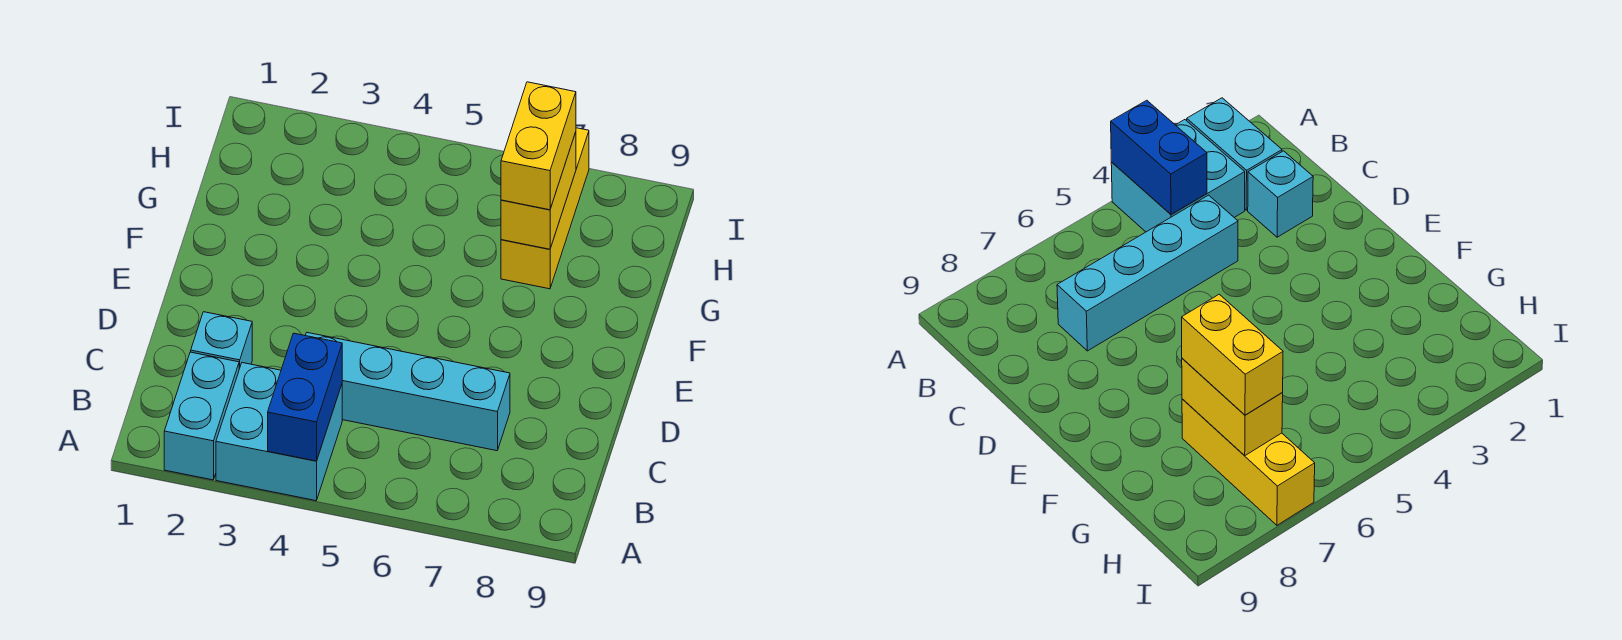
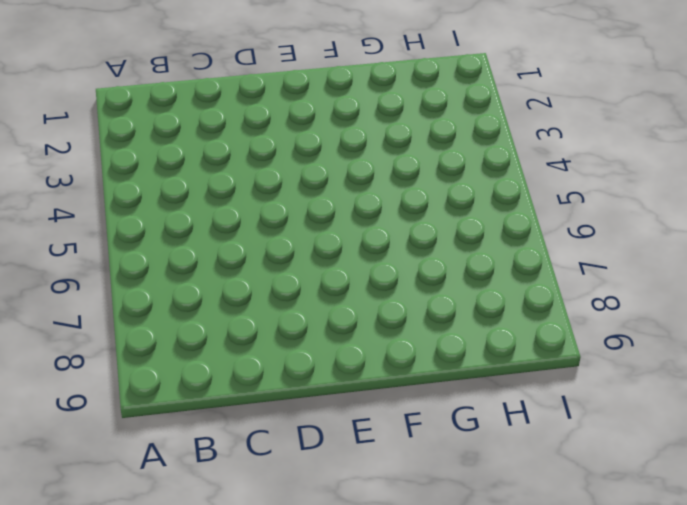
none -> cyan 1x2 brick [164,352,239,480]
none -> cyan 2x2 brick [216,363,342,501]

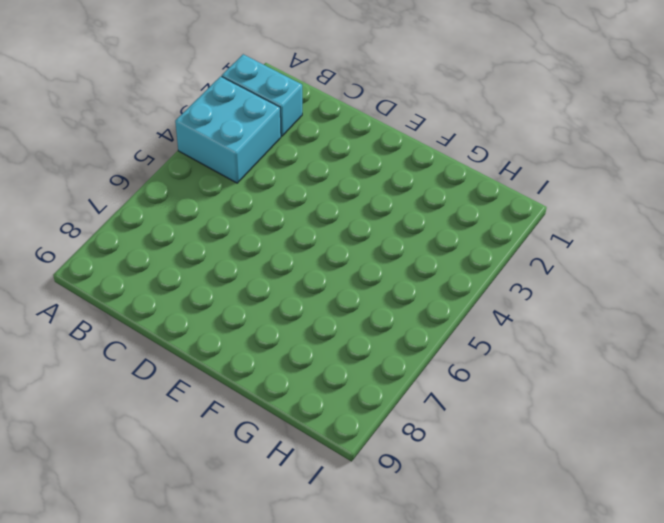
none -> cyan 1x1 brick [191,312,252,369]
none -> cyan 1x4 brick [305,333,510,451]

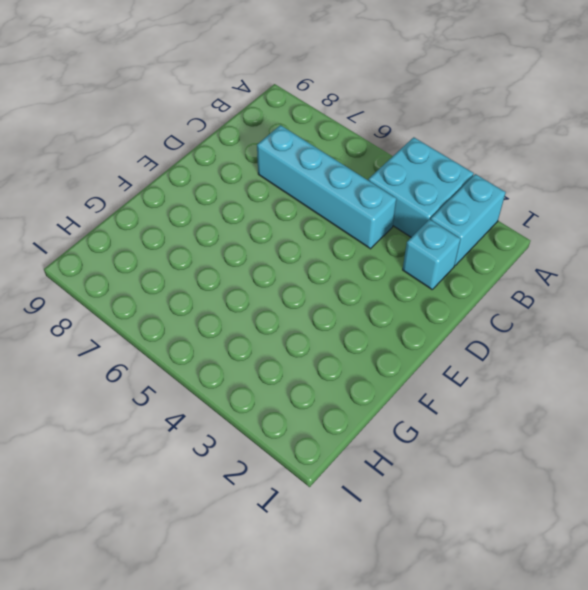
none -> yellow 1x3 brick [501,128,589,289]
none -> blue 1x2 brick [268,333,342,461]

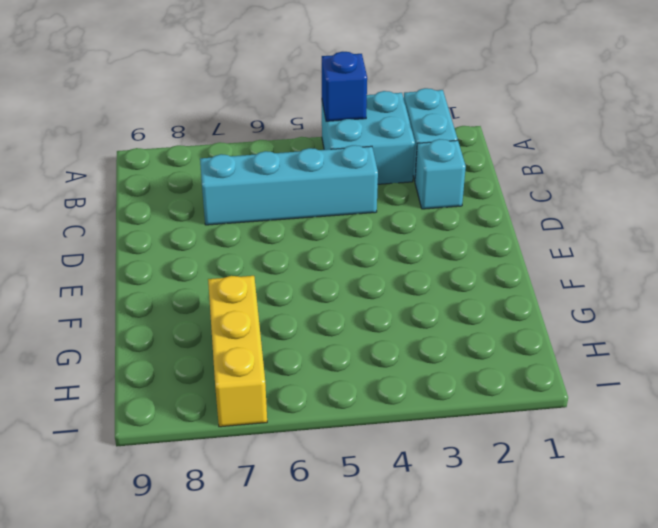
blue 1x1 brick [322,52,367,121] -> blue 1x2 brick [268,333,342,461]
none -> yellow 1x2 brick [501,132,576,249]
none -> yellow 1x2 brick [501,82,576,210]

